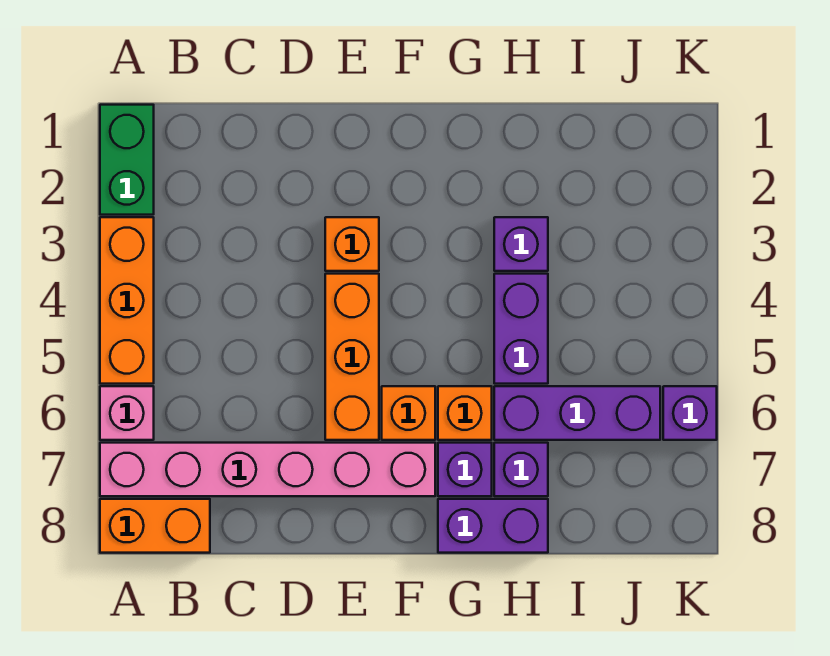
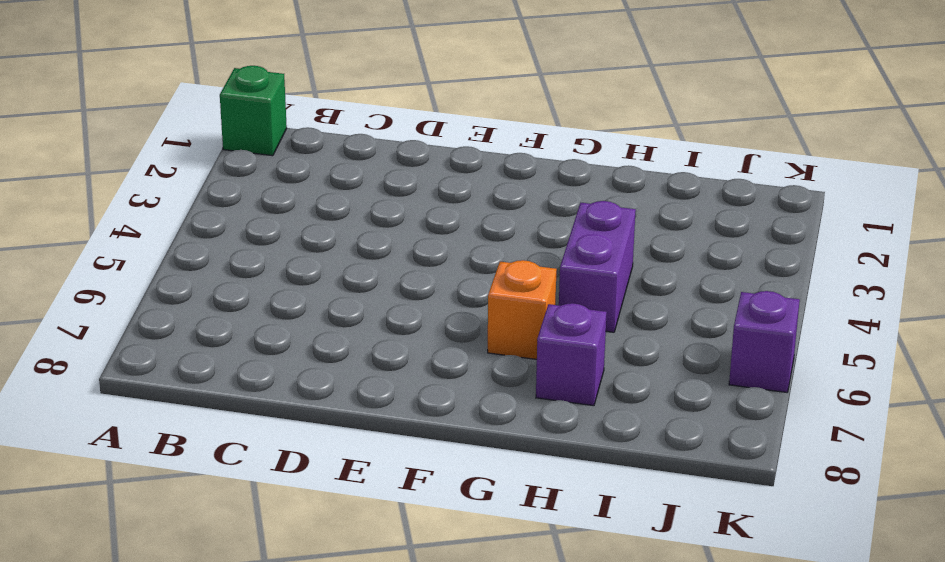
green 1x1 brick [220,66,287,156] -> green 1x2 brick [100,105,154,215]
none -> orange 1x3 brick [100,217,154,384]
none -> pink 1x1 brick [100,386,154,440]
none -> pink 1x6 brick [100,443,435,496]

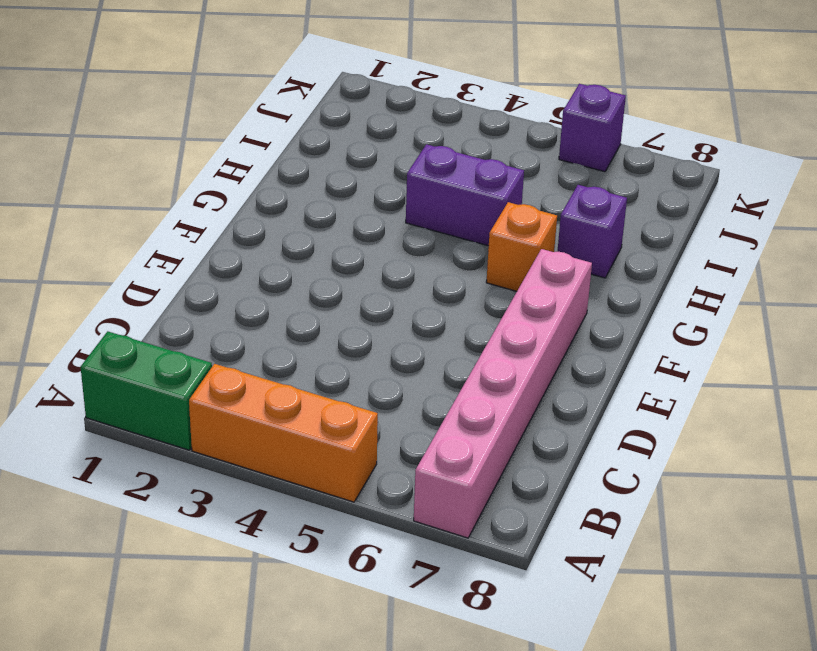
none -> pink 1x1 brick [100,386,154,440]
none -> orange 1x2 brick [100,499,210,553]
none -> orange 1x1 brick [325,217,379,271]

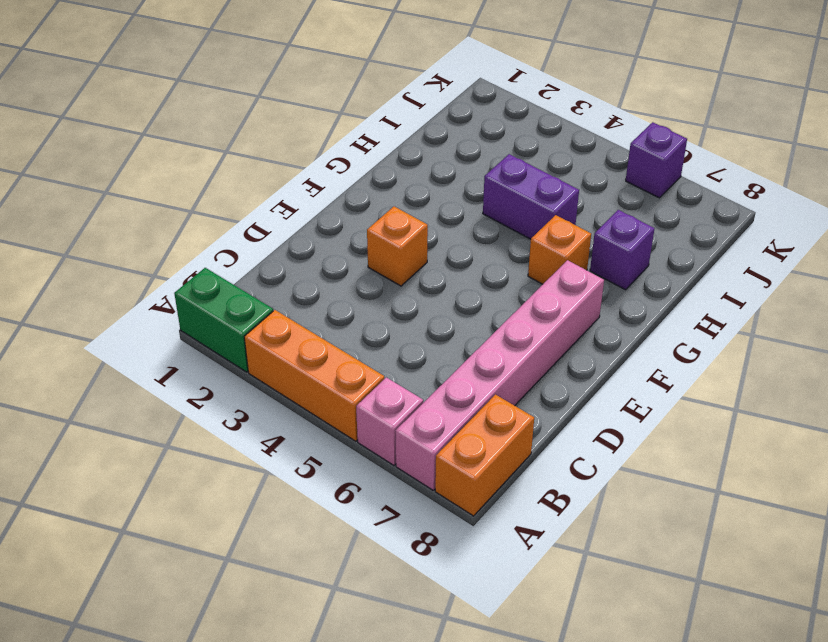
none -> orange 1x3 brick [325,274,379,440]
none -> orange 1x1 brick [382,386,435,440]
none -> purple 1x1 brick [438,443,492,496]

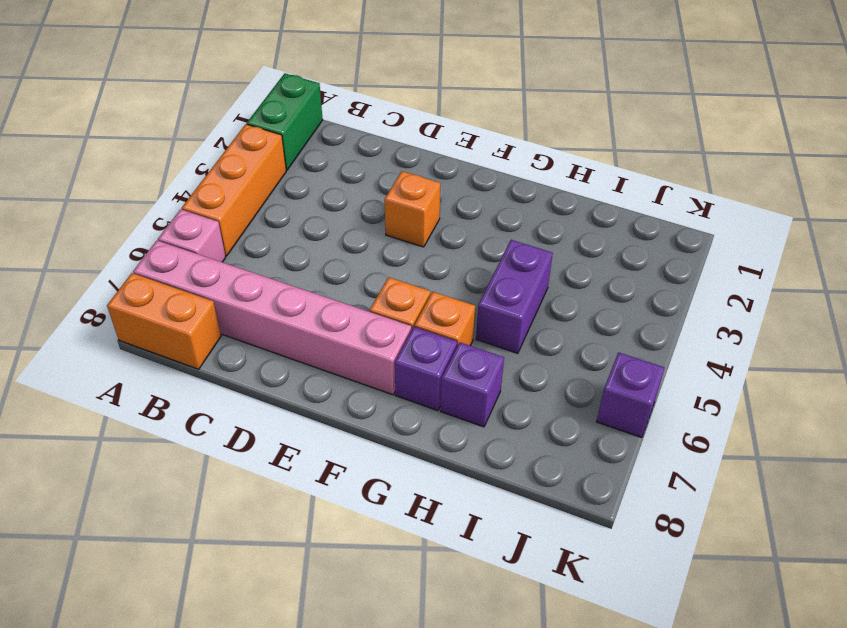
none -> orange 1x3 brick [325,274,379,440]
none -> purple 1x2 brick [438,499,548,553]
none -> purple 1x1 brick [494,217,548,271]

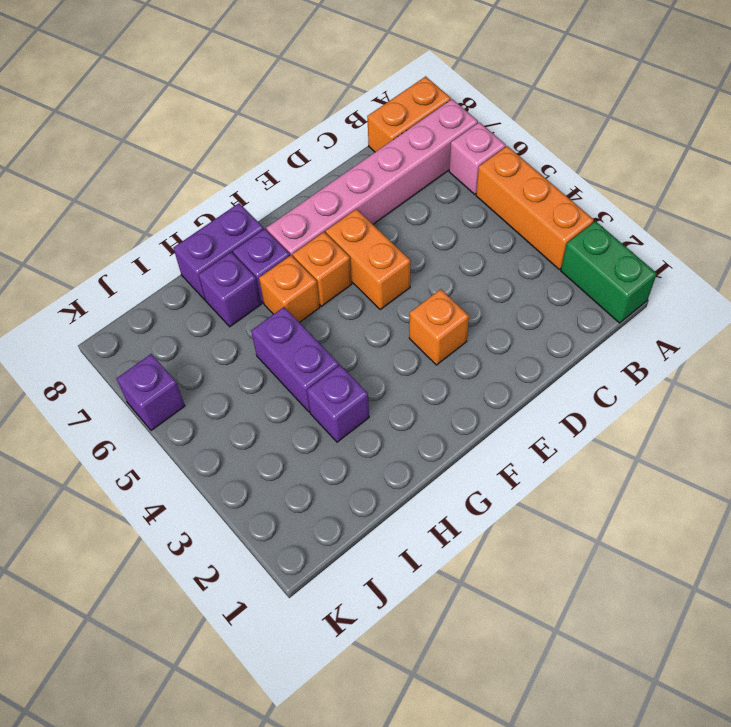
orange 1x2 brick [326,209,411,309] -> orange 1x3 brick [325,274,379,440]
none -> purple 1x3 brick [494,386,660,440]

